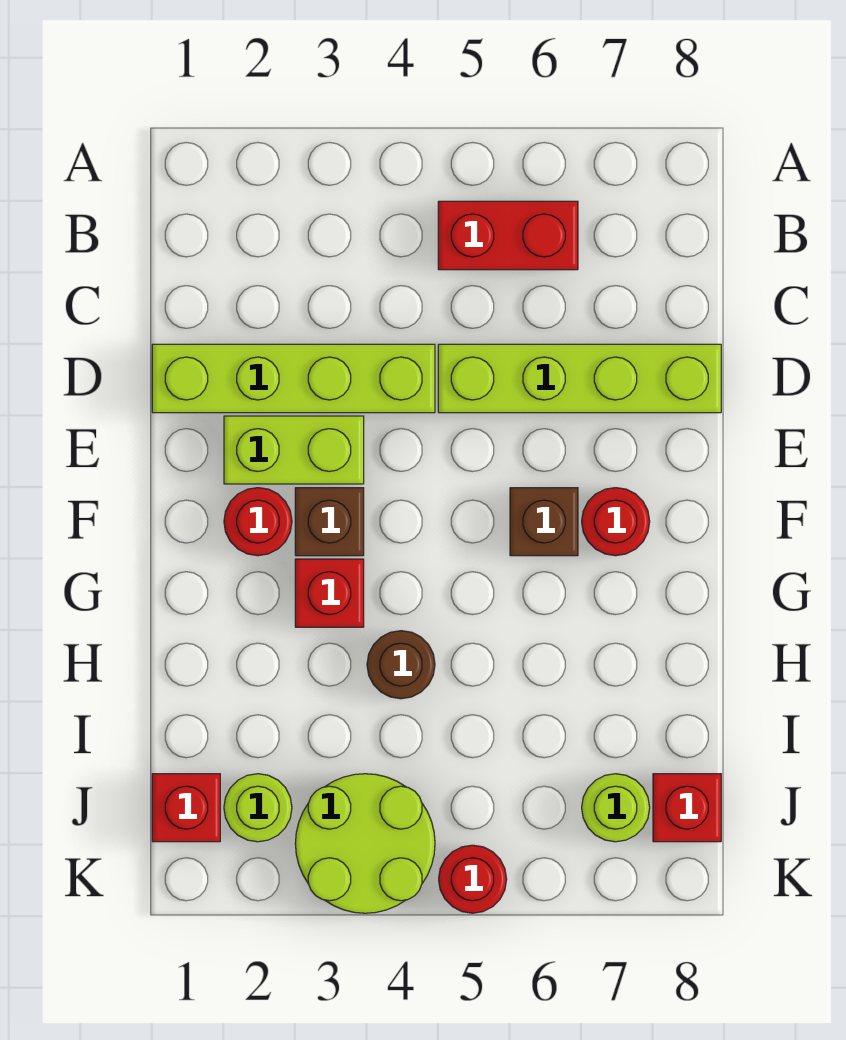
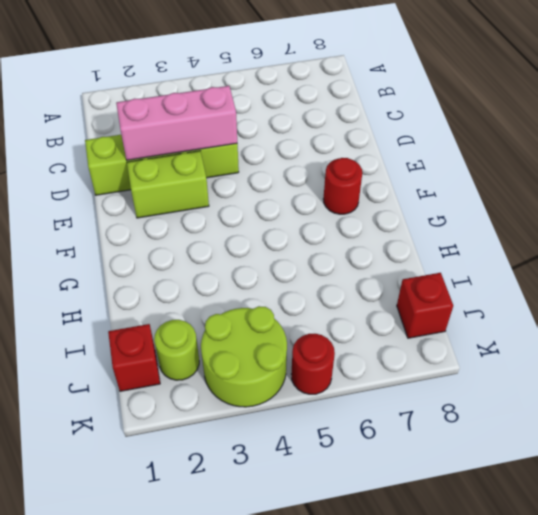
pink 1x3 brick [116,86,237,160] -> none
none -> red 1x2 brick [438,201,578,270]
none -> lime 1x4 brick [438,344,721,413]
none -> red 1x1 round brick [224,488,292,556]

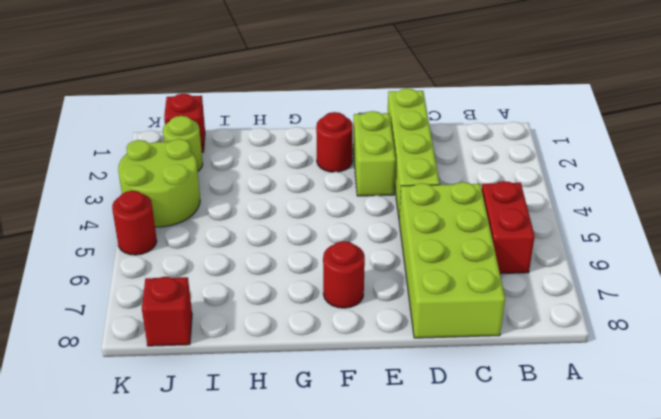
lime 2x4 brick [399,182,505,338] -> lime 1x4 brick [438,344,721,413]
none -> brown 1x1 brick [295,488,364,556]
none -> brown 1x1 brick [510,488,578,556]
none -> red 1x1 brick [295,559,364,627]

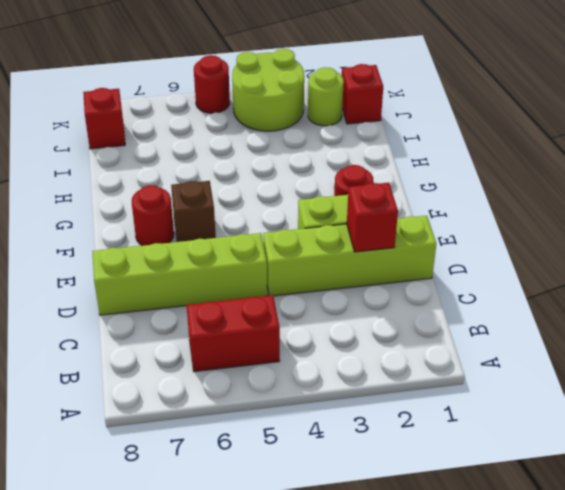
red 1x1 brick [347,183,398,252] -> red 1x1 brick moved to [295,559,364,627]
none -> brown 1x1 brick [295,488,364,556]
none -> brown 1x1 round brick [367,631,435,699]
none -> lime 1x1 round brick [582,774,650,842]

